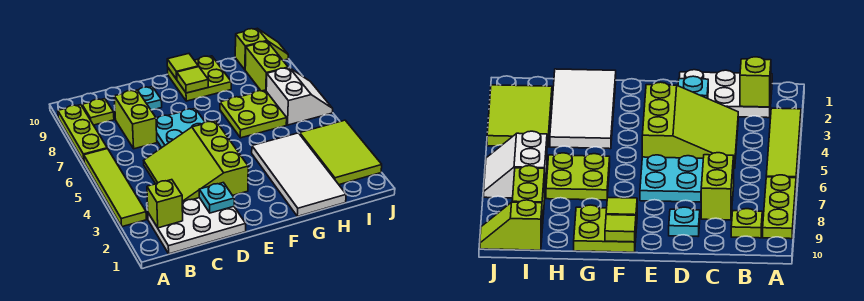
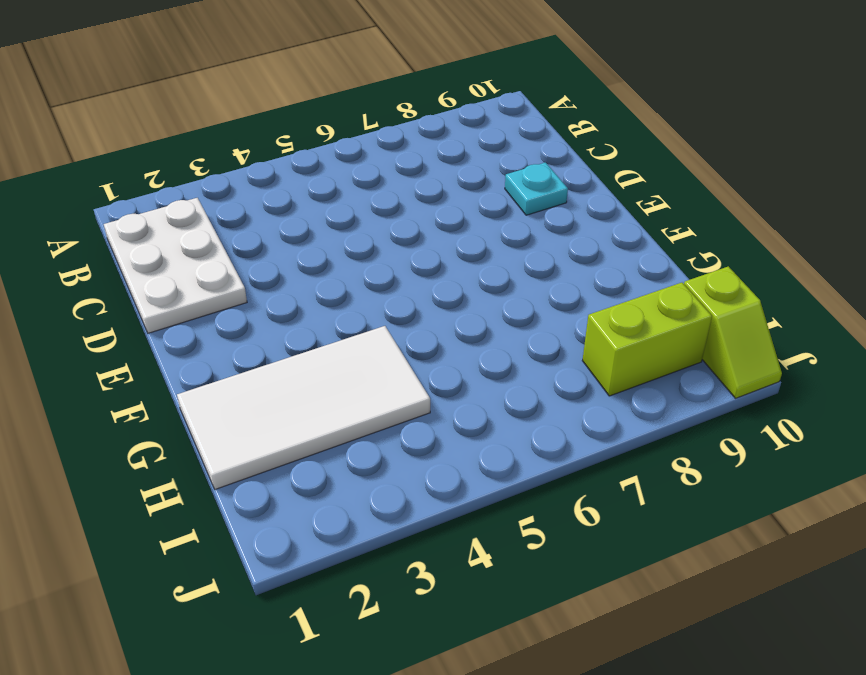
none -> lime 1x4 tile [84,149,146,227]
none -> lime 1x3 plate [58,105,107,161]
none -> lime 1x1 plate [82,99,114,125]

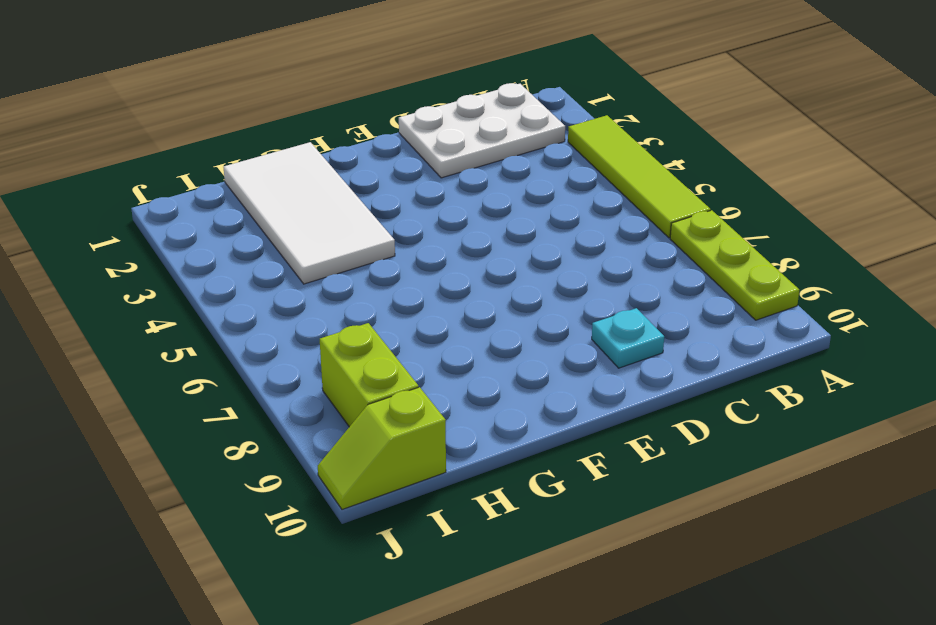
none -> lime 1x1 plate [82,99,114,125]
none -> lime 3x3 slope [144,121,248,202]
none -> lime 1x2 brick [114,90,157,149]

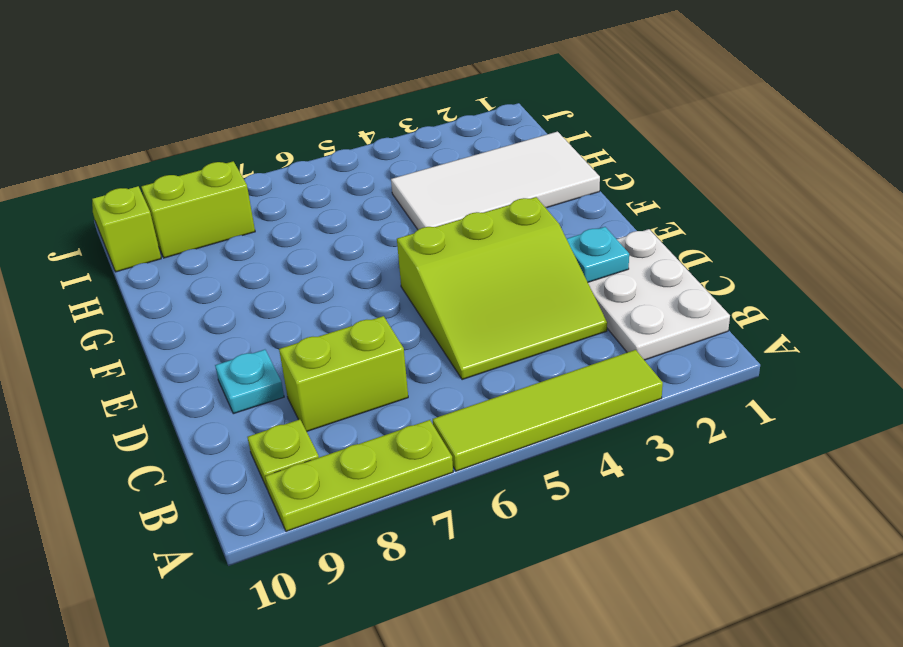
none -> cyan 2x2 plate [156,109,205,148]
none -> lime 2x2 plate [168,56,231,101]
none -> lime 2x2 plate [220,90,287,138]

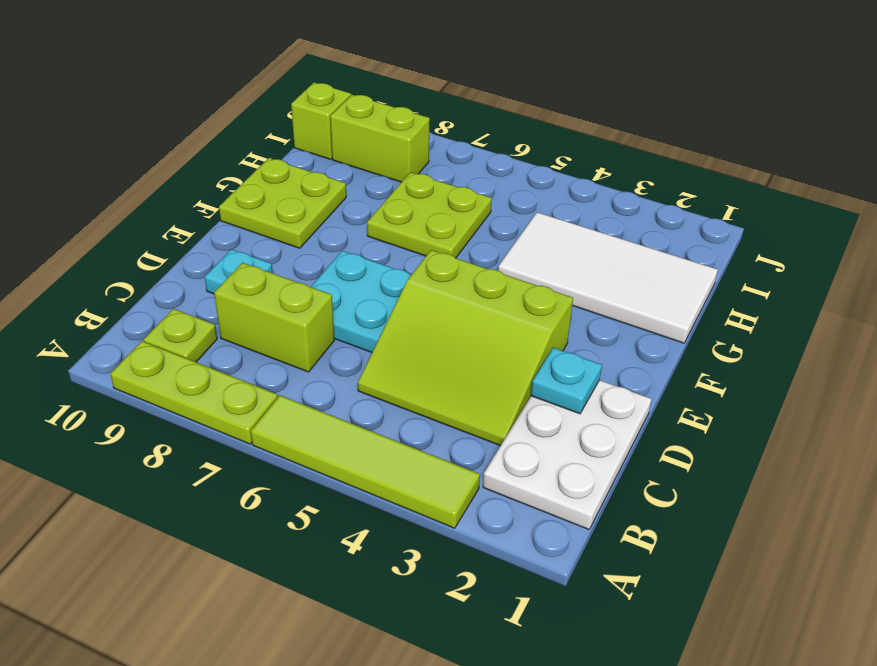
none -> lime 2x3 tile [300,120,382,185]
none -> white 2x2 slope [266,68,333,125]
none -> lime 1x1 brick [147,180,183,228]

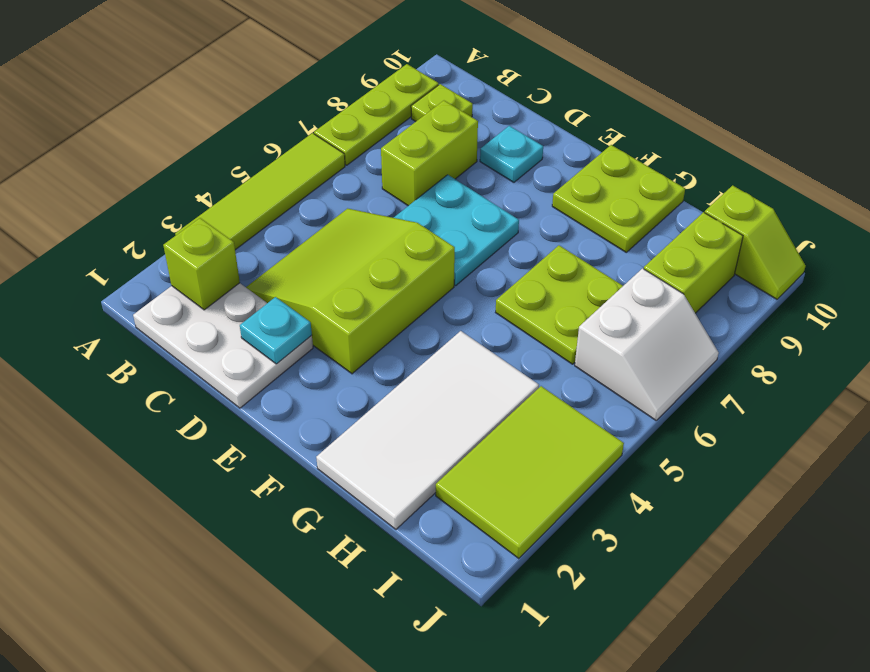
none -> lime 1x1 tile [177,67,208,93]
none -> lime 1x1 tile [167,54,198,79]

